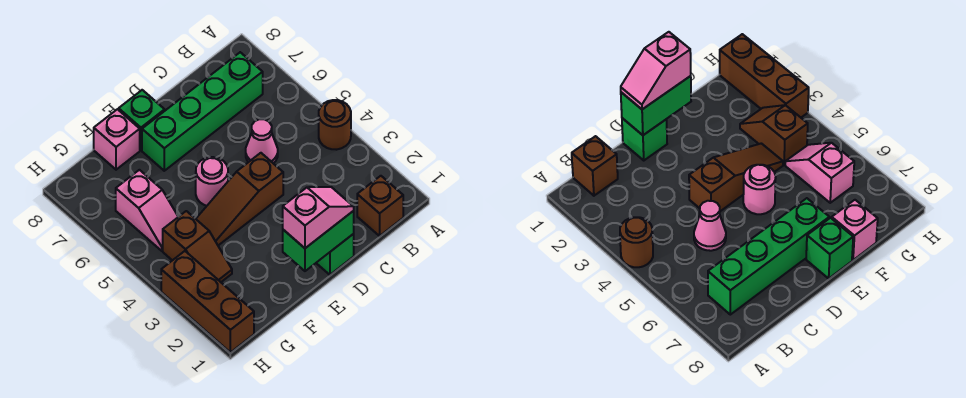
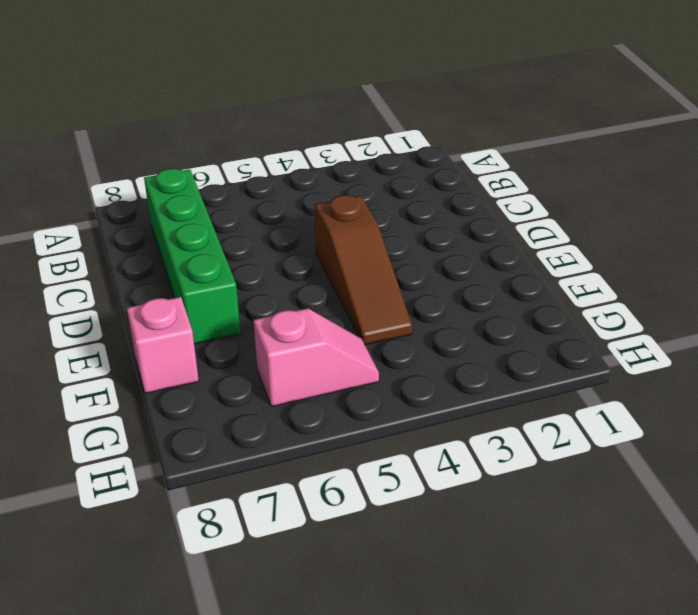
none -> brown 1x1 round brick [319,100,351,150]
none -> brown 1x1 brick [357,176,403,236]
none -> pink 1x1 cone [246,119,278,163]

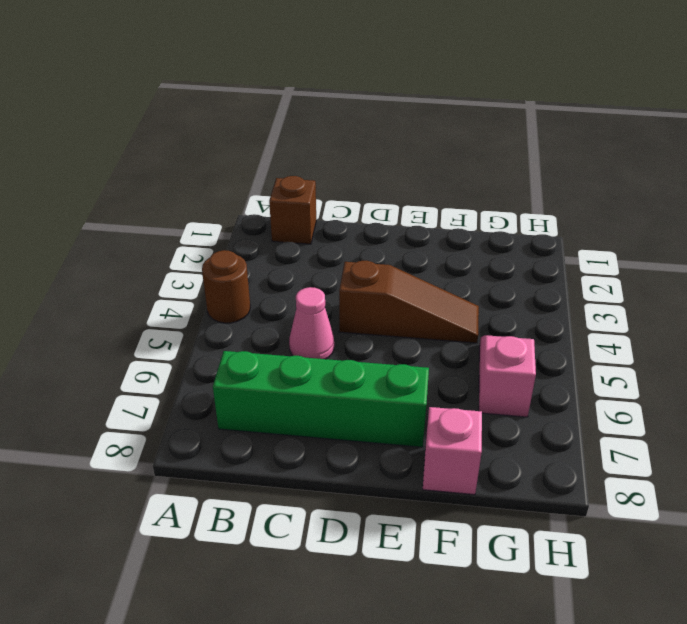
none -> green 1x1 brick [317,234,354,275]
none -> pink 1x1 round brick [196,157,228,206]
none -> green 1x1 brick [119,90,165,150]

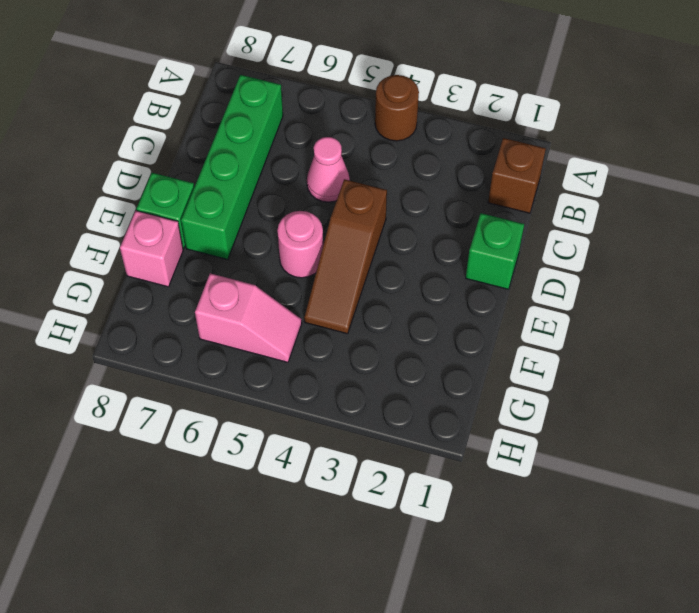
none -> brown 1x2 slope [163,211,232,282]
none -> brown 1x3 brick [161,251,254,352]
none -> green 1x2 brick [283,211,354,271]

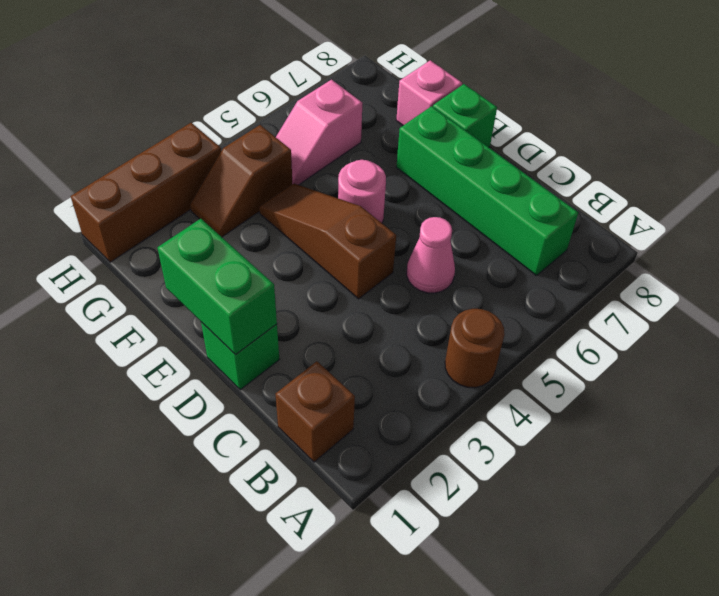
none -> pink 1x2 slope [283,187,354,248]

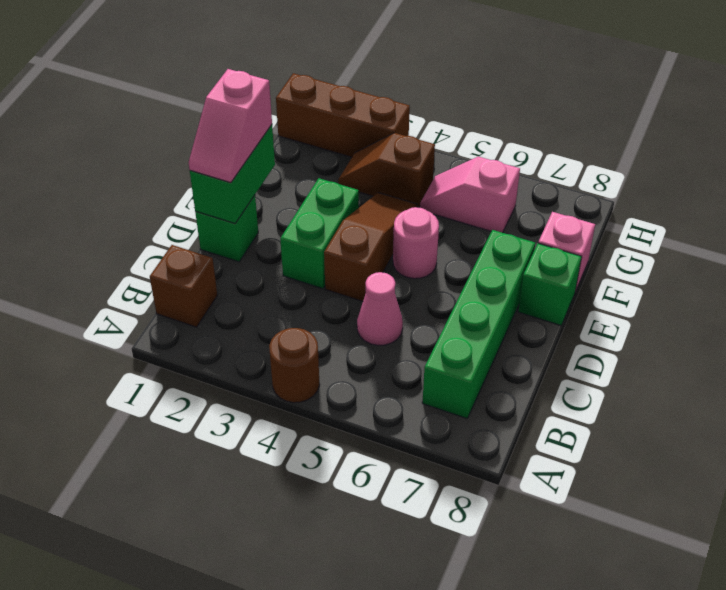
green 1x2 brick [280,178,359,289] -> none

